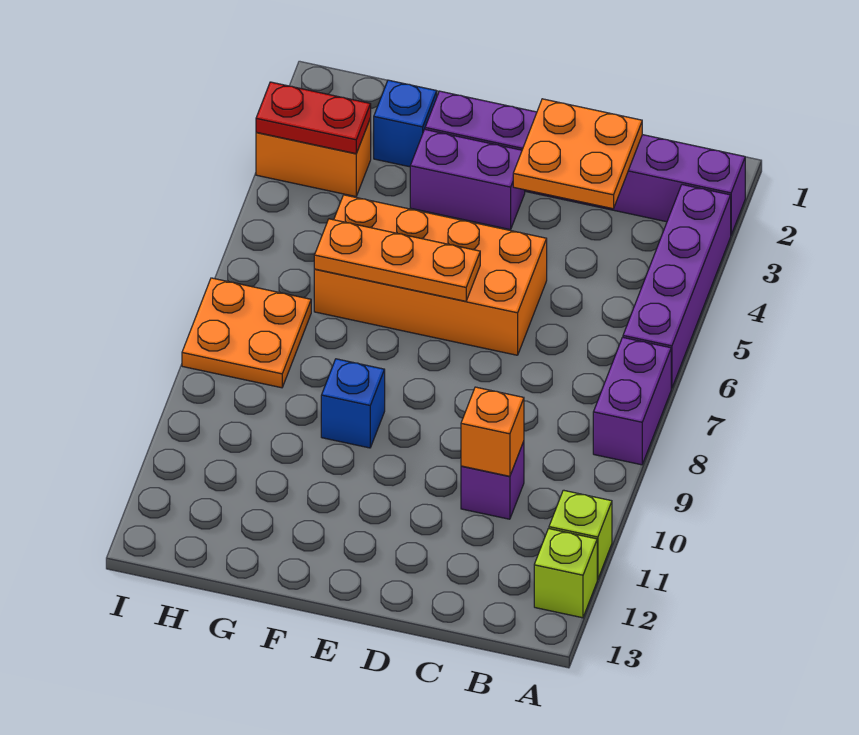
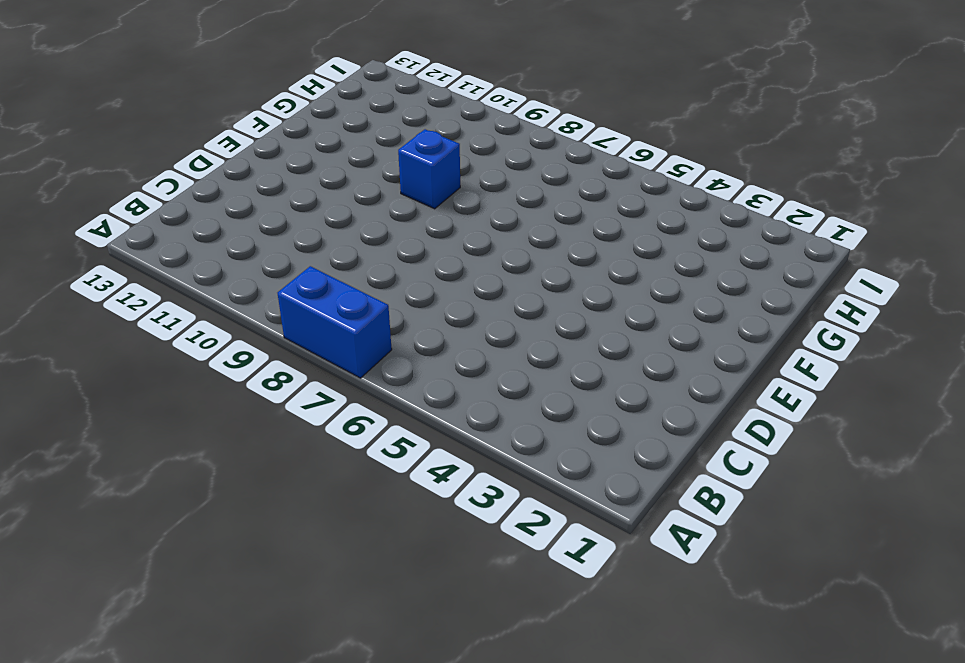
blue 1x2 brick [278,266,392,378] -> purple 1x2 brick [593,337,671,465]
none -> purple 1x6 brick [425,91,745,235]
none -> purple 1x4 brick [623,185,731,388]
none -> lime 1x1 brick [549,490,612,580]

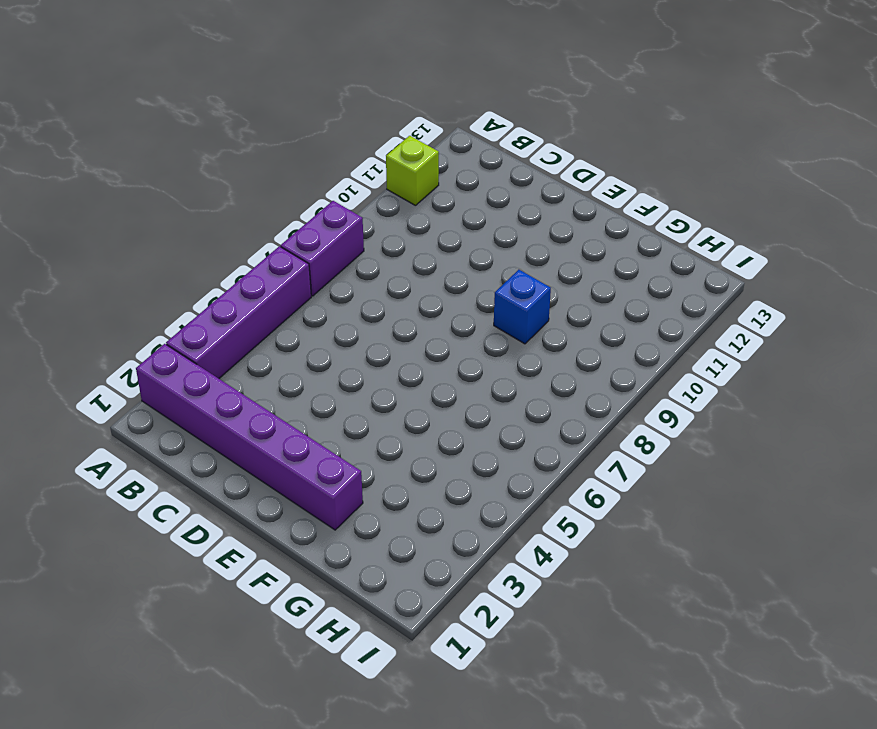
none -> lime 1x1 brick [534,529,597,618]
none -> purple 1x1 brick [461,441,524,519]
none -> orange 2x4 brick [314,195,547,355]

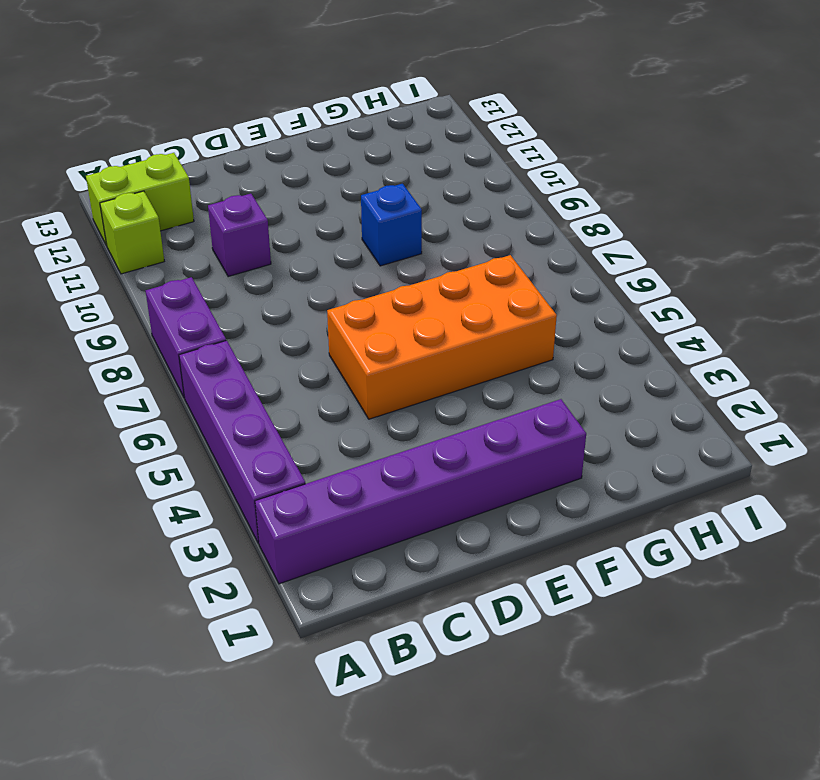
lime 1x2 brick [86,153,194,246] -> lime 1x1 brick [534,529,597,618]
none -> purple 1x2 brick [410,130,525,230]
none -> blue 1x1 brick [374,80,437,167]
none -> orange 1x2 brick [256,118,371,197]

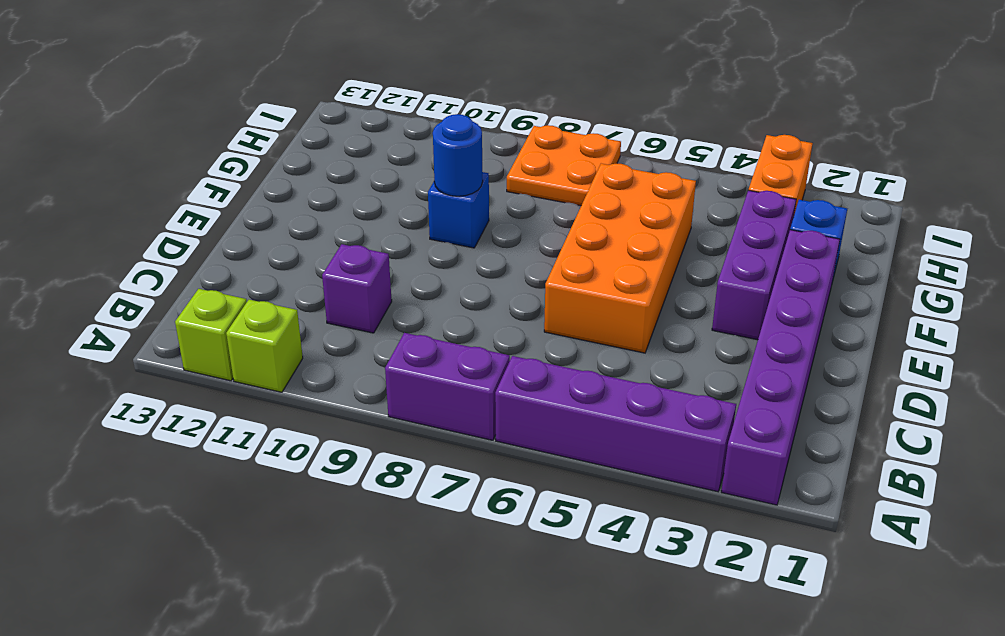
purple 1x3 brick [712,190,796,340] -> purple 1x2 brick [410,130,525,230]
blue 1x1 round brick [433,114,483,196] -> none
none -> orange 2x2 plate [513,99,642,209]
none -> orange 1x1 brick [461,387,524,476]
none -> orange 1x3 plate [314,219,480,301]

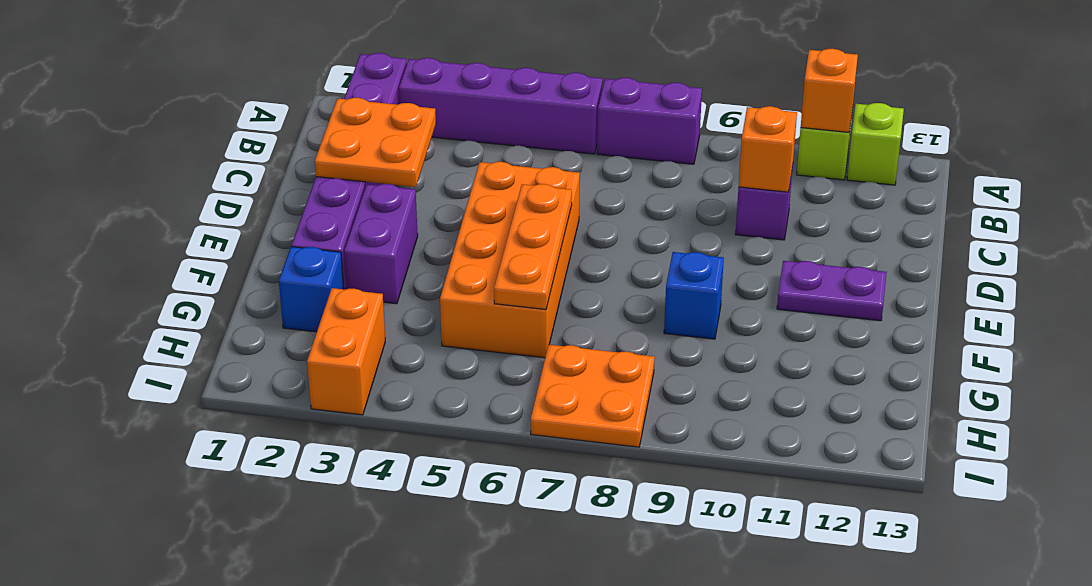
orange 1x1 brick [801,49,858,132] -> none
purple 1x2 plate [777,261,887,321] -> none
none -> red 1x2 plate [256,82,371,154]

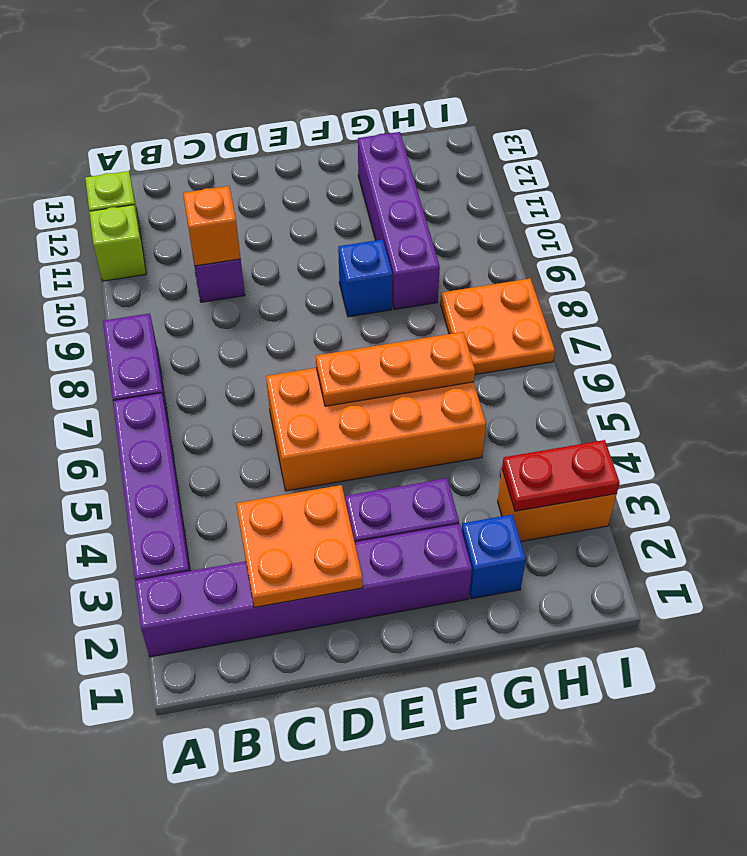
purple 1x4 brick [358,132,440,309] -> none

